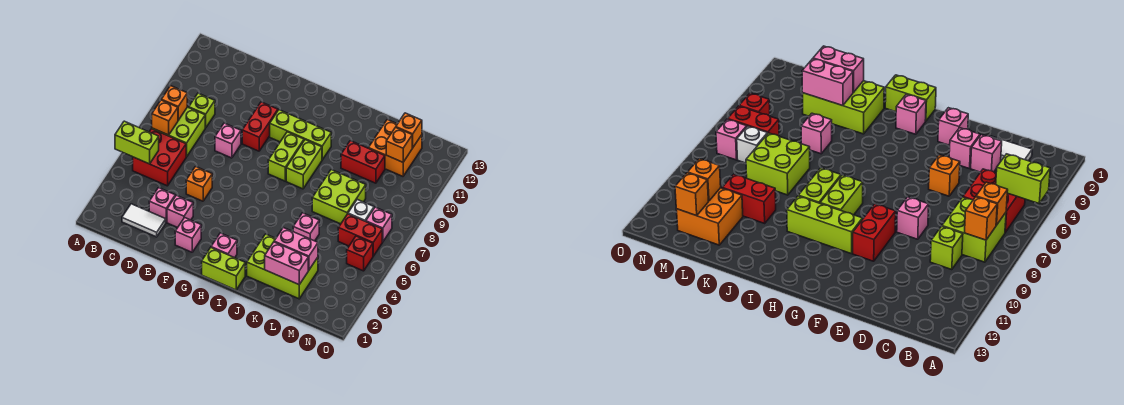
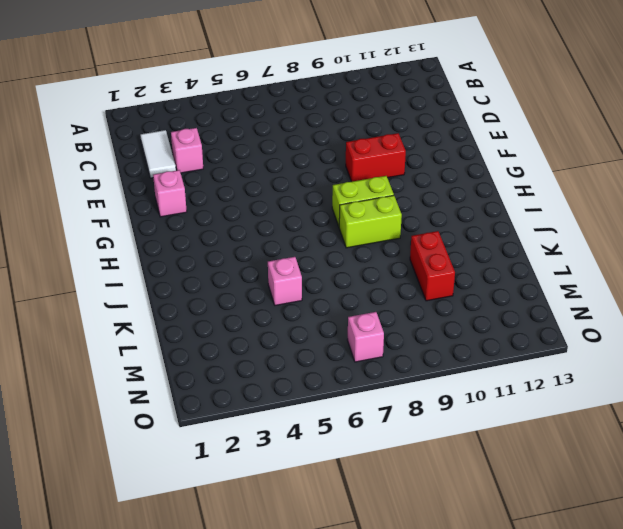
none -> red 2x2 brick [133,129,186,186]
none -> lime 2x2 brick [152,107,205,157]
none -> lime 1x1 brick [189,93,215,128]
none -> pink 1x1 brick [167,195,193,228]

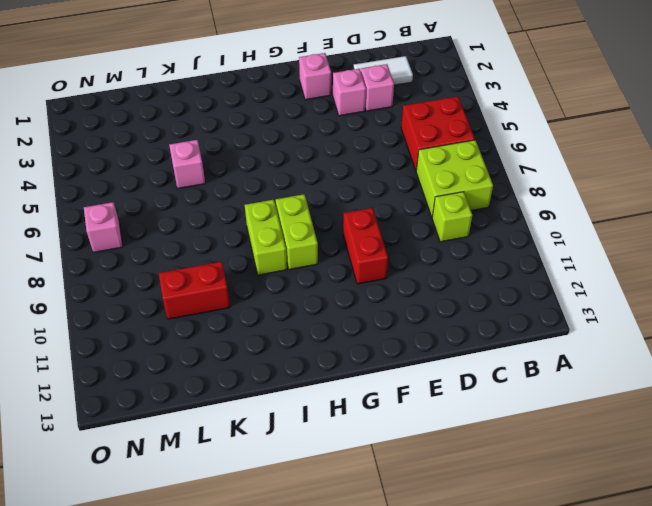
none -> orange 1x1 brick [186,167,212,201]
none -> pink 1x1 brick [215,123,241,158]
none -> lime 1x3 brick [270,110,331,160]
none -> lime 1x2 brick [202,248,245,290]

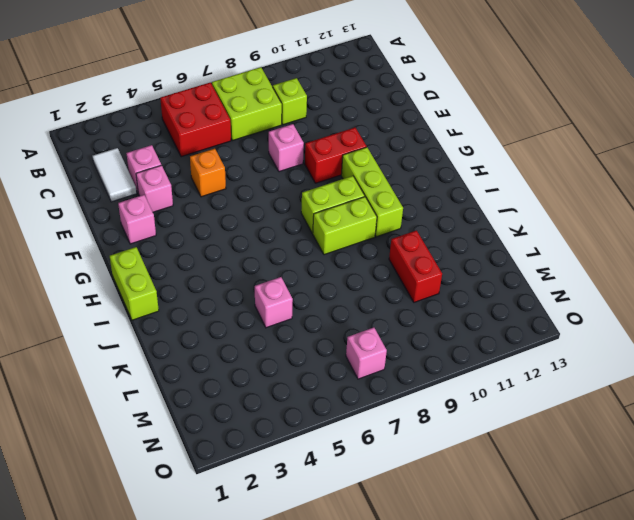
none -> pink 1x1 brick [211,233,237,258]
none -> lime 2x3 brick [247,234,318,299]
none -> lime 2x2 brick [312,170,366,224]
none -> orange 2x2 brick [369,120,422,176]

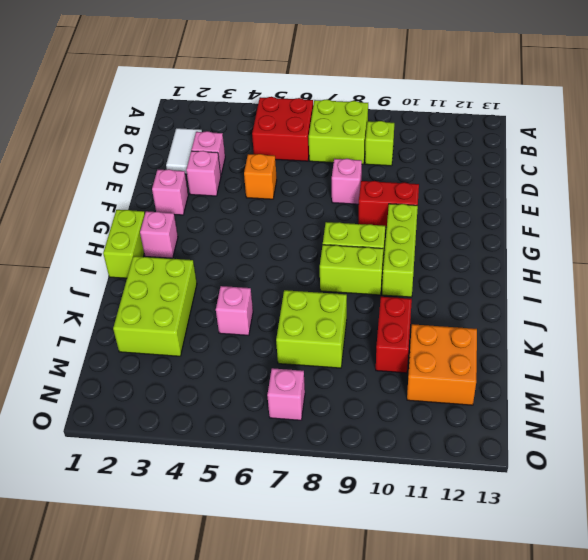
none -> red 1x2 brick [338,214,382,256]
none -> white 1x1 brick [348,199,374,222]
none -> red 1x1 brick [347,236,373,271]
none -> lime 1x2 brick [115,121,159,164]

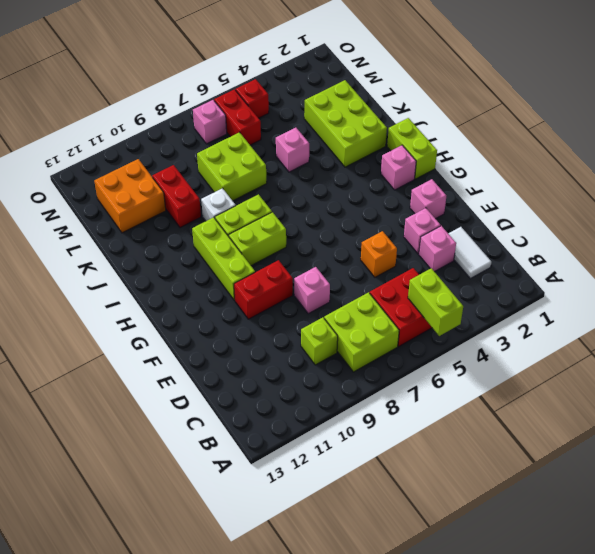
white 1x1 brick [201,188,236,221] -> white 1x1 brick moved to [348,199,374,222]
none -> orange 1x1 brick [152,100,178,135]
none -> orange 1x1 brick [161,86,187,120]
none -> pink 1x2 brick [265,242,308,285]
none -> pink 1x2 brick [274,227,318,270]

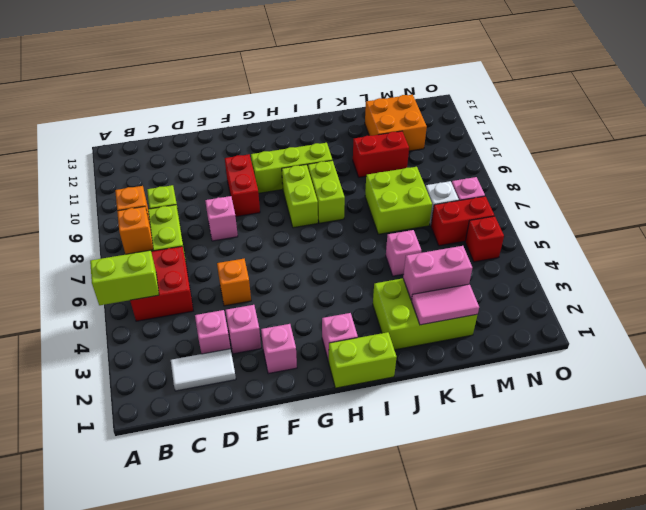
pink 1x2 tile [412,284,479,325] -> pink 1x2 brick [265,242,308,285]
none -> orange 1x1 brick [386,127,412,162]
none -> orange 1x1 brick [396,113,422,148]

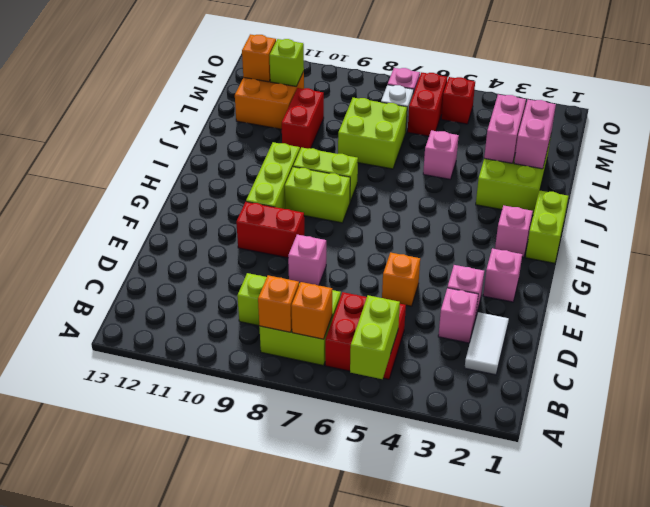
lime 1x1 brick [269,39,304,86] -> orange 1x1 brick [386,127,412,162]

